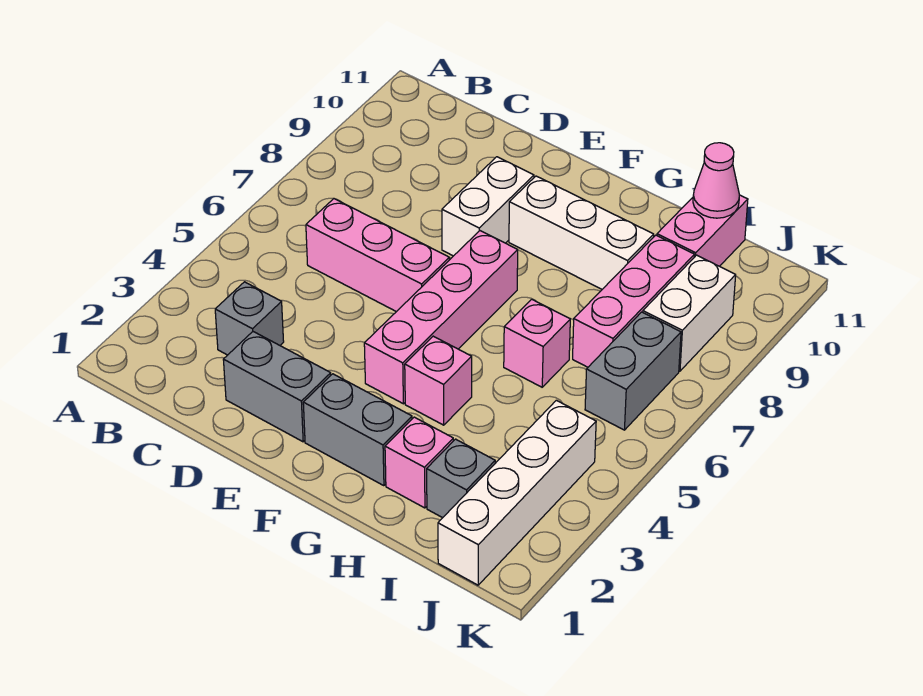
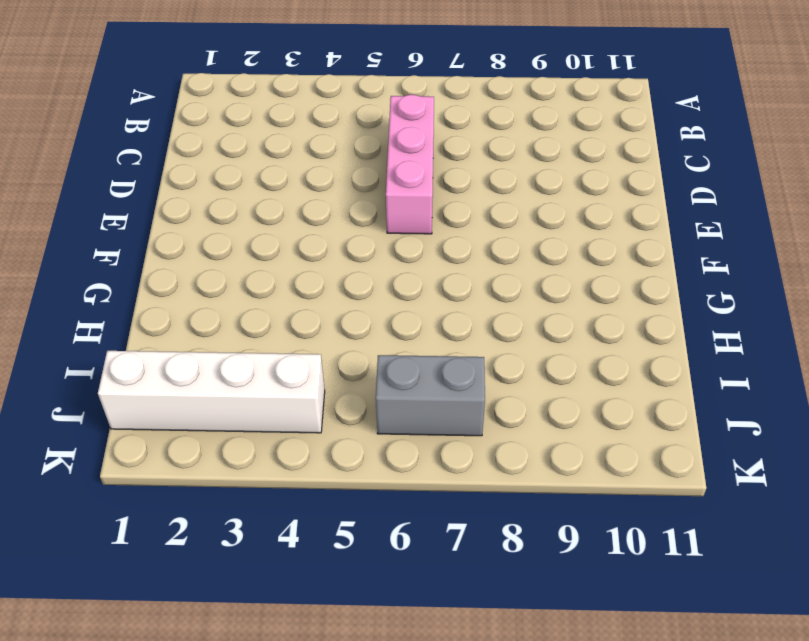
none -> grey 1x1 brick [215,282,284,355]
none -> grey 1x2 brick [223,332,331,442]
none -> white 1x2 brick [442,157,534,256]

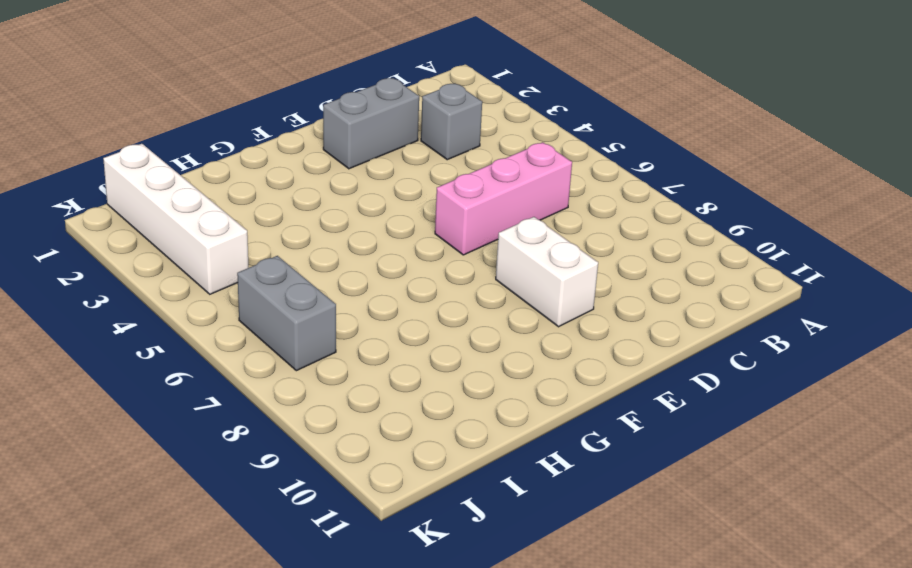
none -> grey 1x2 brick [303,374,412,486]
none -> pink 1x4 brick [364,231,518,404]
none -> white 1x3 brick [509,176,654,289]

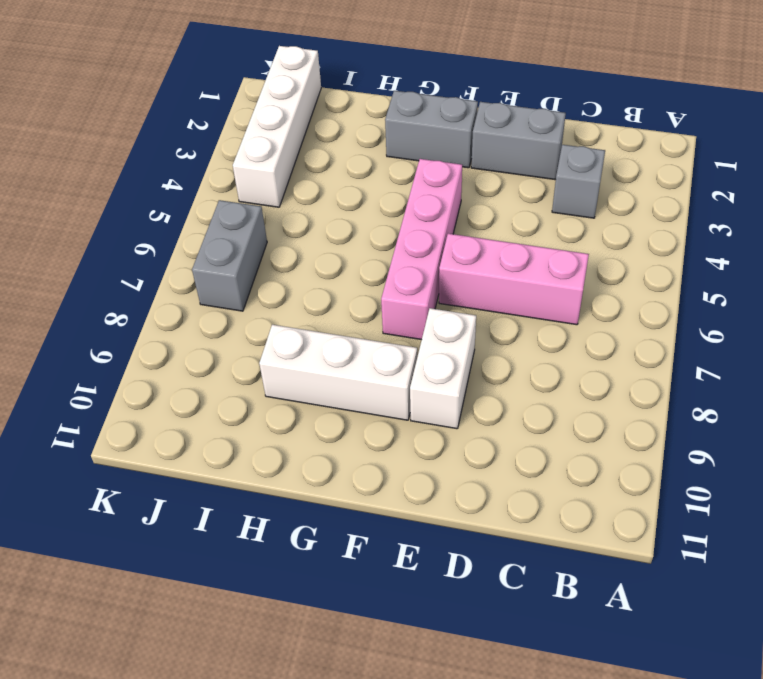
none -> pink 1x1 brick [405,336,472,425]
none -> pink 1x1 brick [385,417,453,508]
none -> pink 1x1 brick [504,299,570,387]

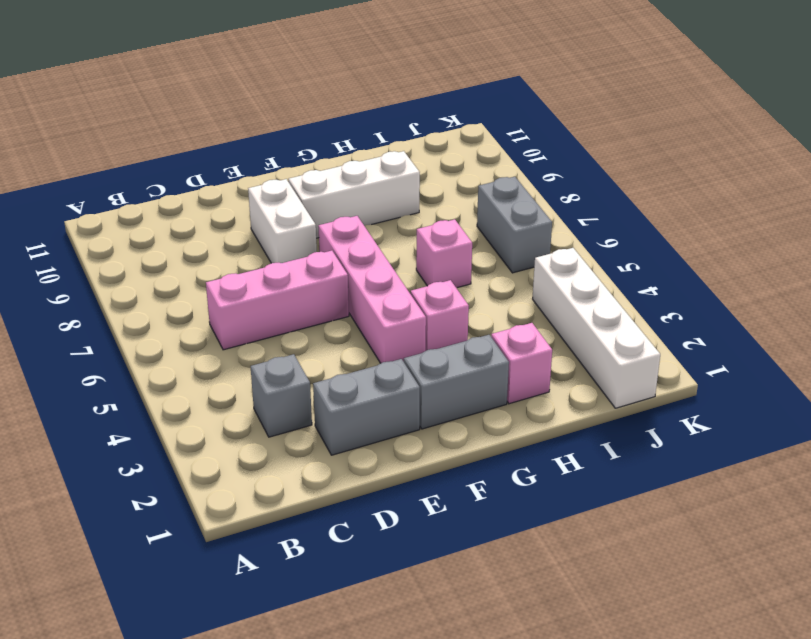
none -> grey 1x1 brick [427,439,495,518]
none -> pink 1x3 brick [573,235,694,367]
none -> pink 1x2 brick [657,195,748,266]

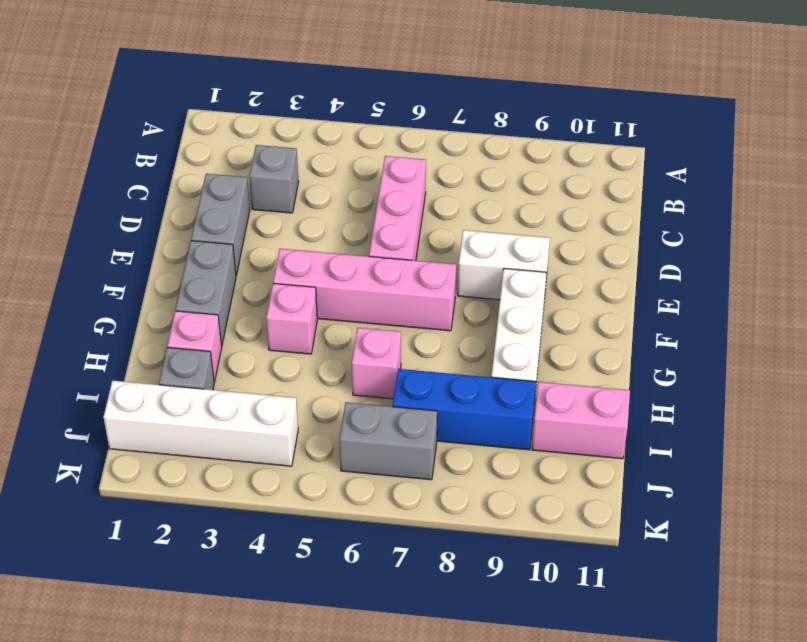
blue 1x3 brick [393,369,536,450] -> pink 1x3 brick [573,235,694,367]
none -> white 1x2 brick [643,255,736,371]
none -> pink 1x1 cone [693,143,739,218]

